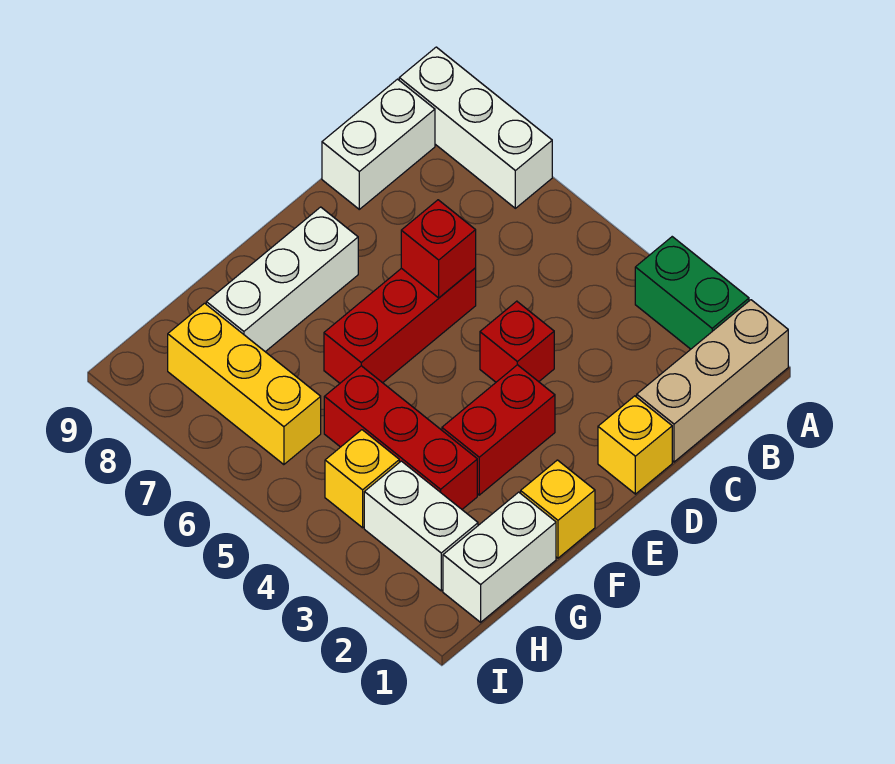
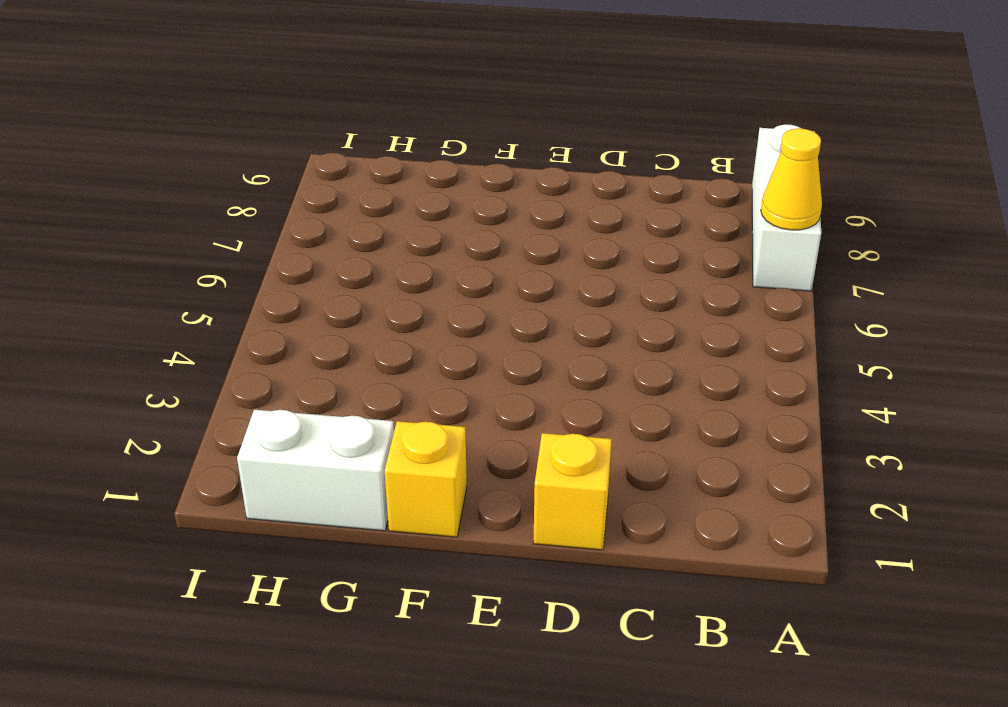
yellow 1x1 cone [761,128,822,230] -> none
none -> tan 1x3 brick [637,300,788,462]
none -> green 1x2 brick [635,237,749,349]
none -> white 1x2 brick [322,79,435,209]

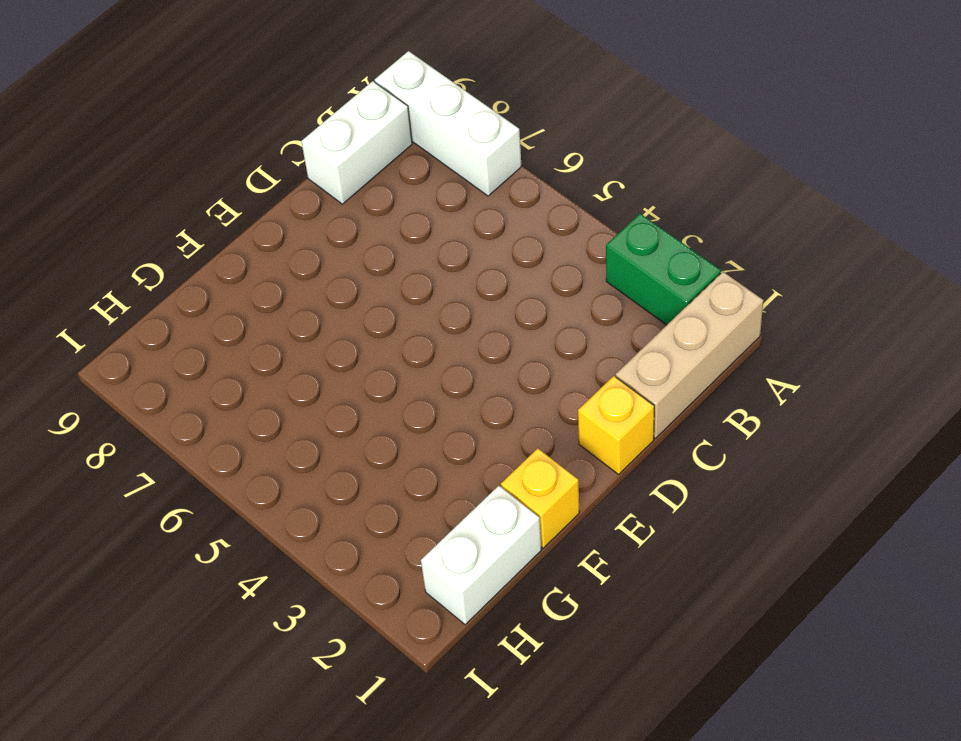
none -> red 1x1 brick [480,301,554,382]
none -> red 1x3 brick [324,268,476,383]
none -> red 1x2 brick [442,365,555,495]

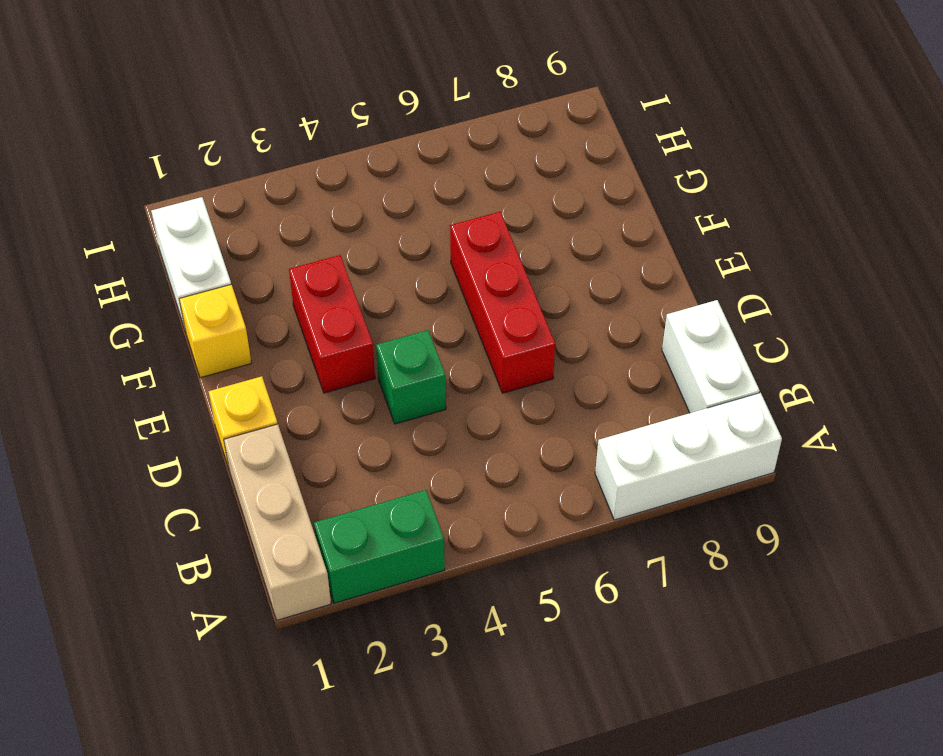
green 1x1 brick [376,330,446,424] -> red 1x1 brick [480,301,554,382]
none -> white 1x3 brick [206,207,358,352]
none -> red 1x3 brick [324,366,477,509]
none -> white 1x2 brick [364,461,478,591]

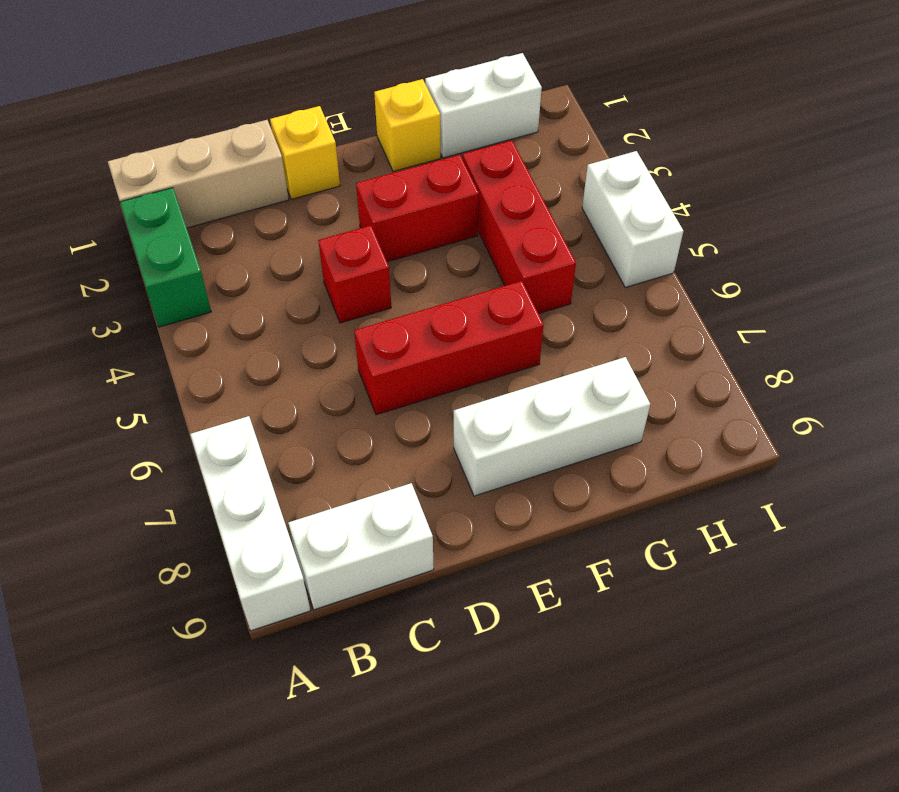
white 1x2 brick [582,151,683,288] -> white 1x2 brick moved to [364,461,478,591]
none -> yellow 1x1 brick [325,430,399,528]
none -> yellow 1x3 brick [168,303,321,465]
none -> red 1x1 brick [401,200,476,298]

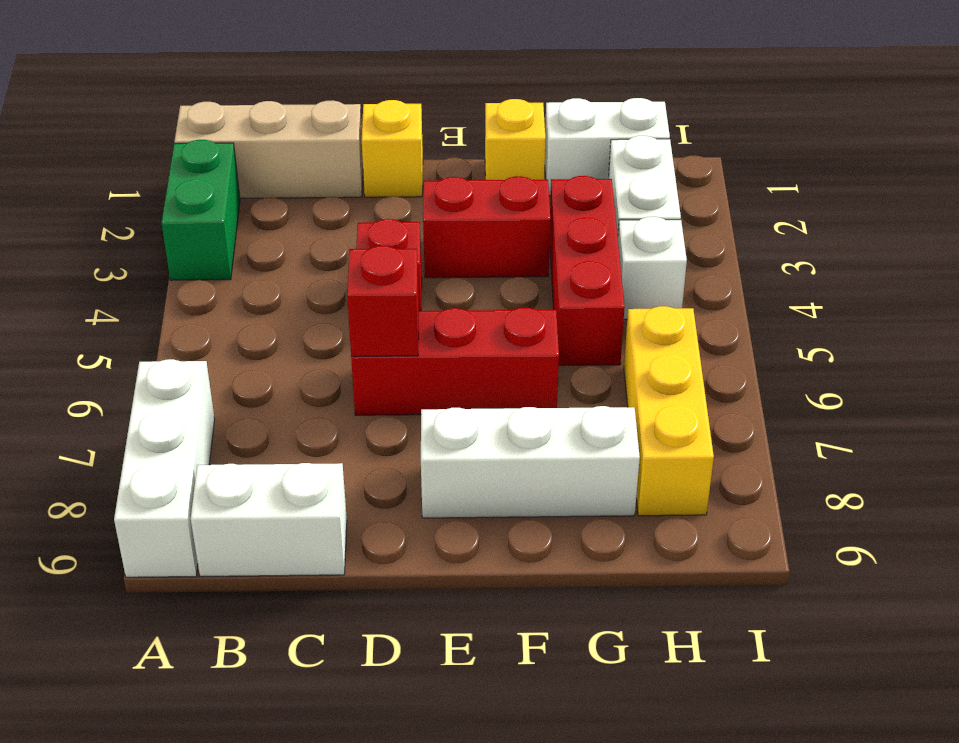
white 1x1 brick [618,217,687,319] -> yellow 1x1 brick [325,430,399,528]

